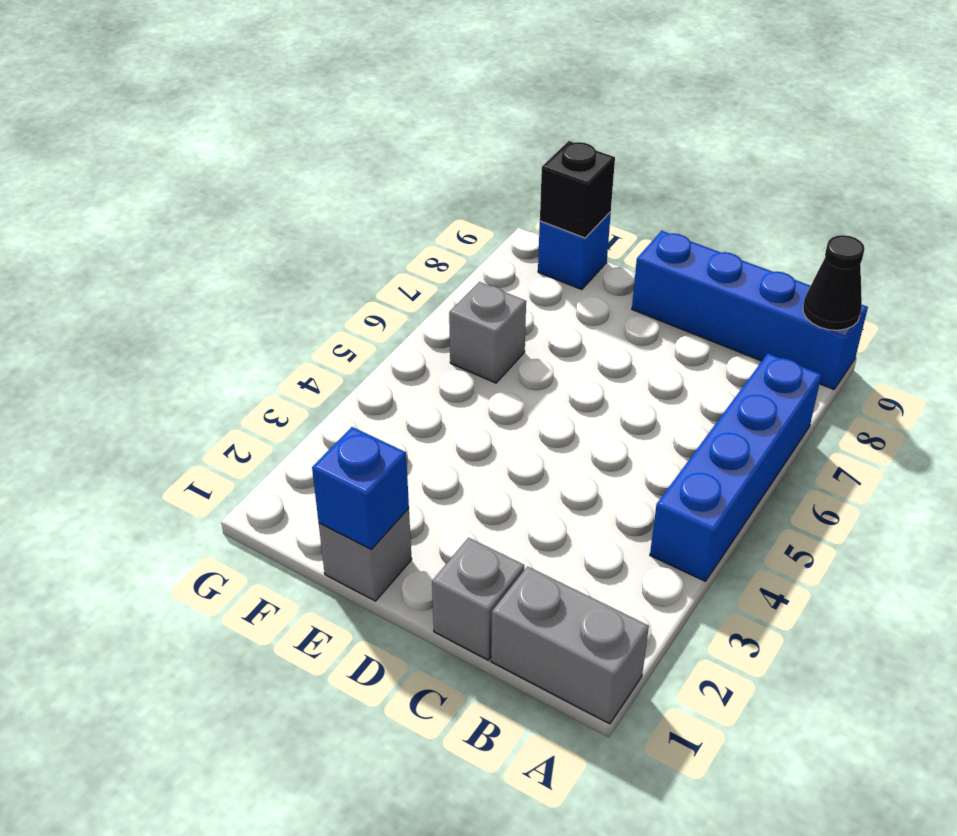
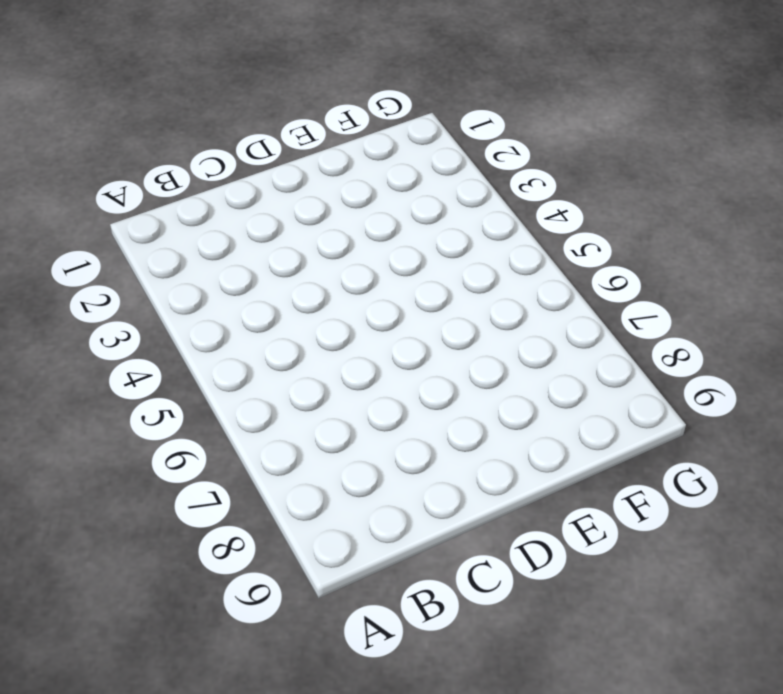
none -> grey 1x2 brick [491,567,649,724]
none -> blue 1x4 brick [650,353,822,581]

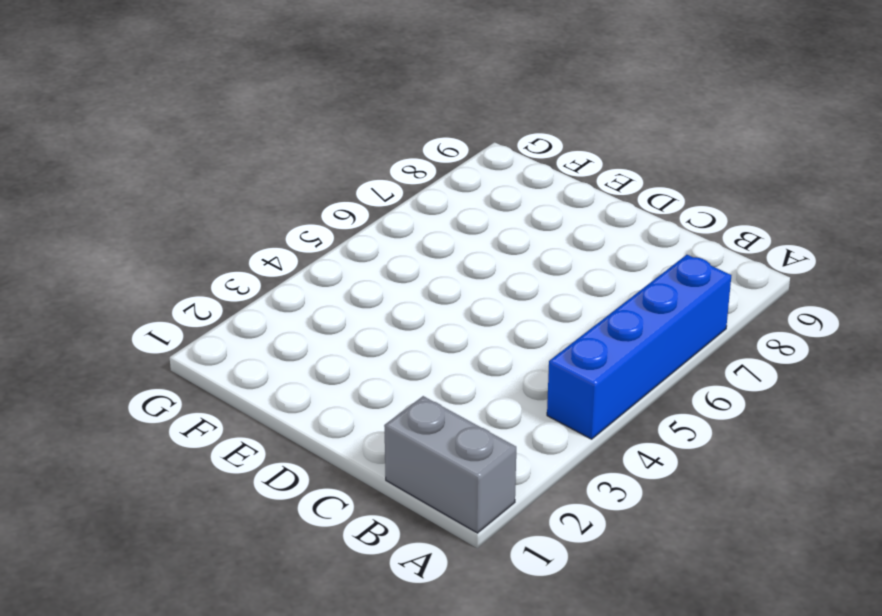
none -> blue 1x4 brick [632,231,868,389]
none -> grey 1x1 brick [432,538,525,660]

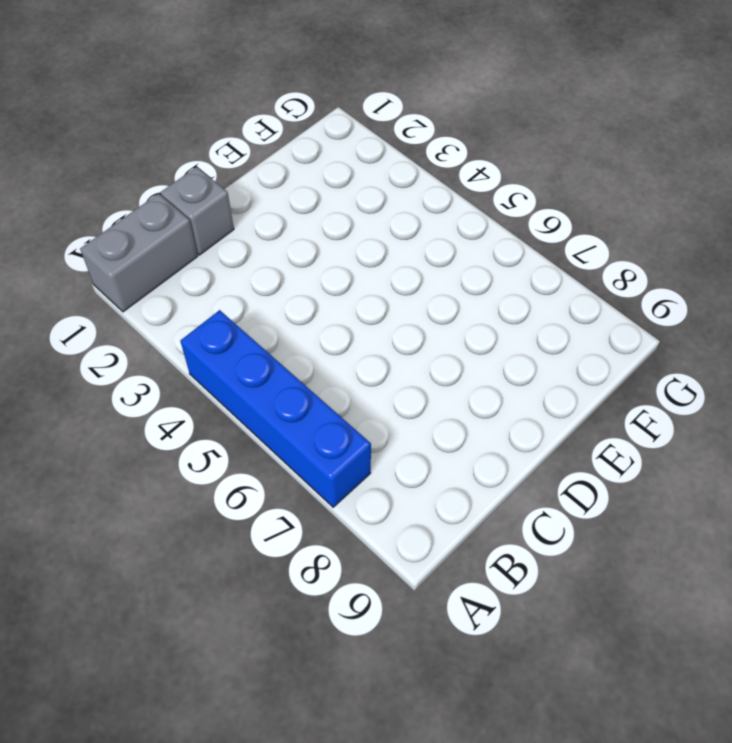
none -> blue 1x4 brick [632,231,868,389]
none -> grey 1x1 brick [319,508,412,601]

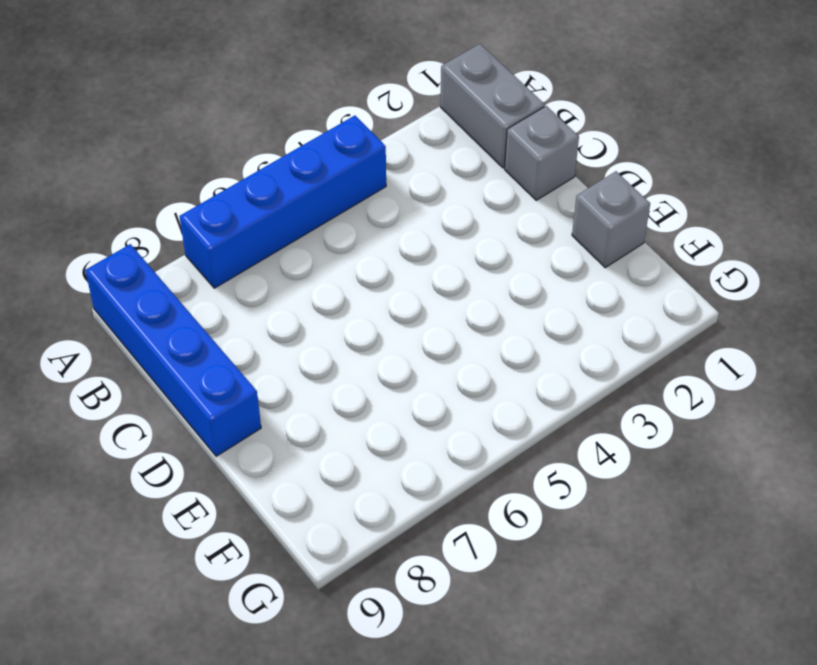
none -> grey 1x1 brick [449,282,526,383]
none -> blue 1x1 brick [538,212,611,290]

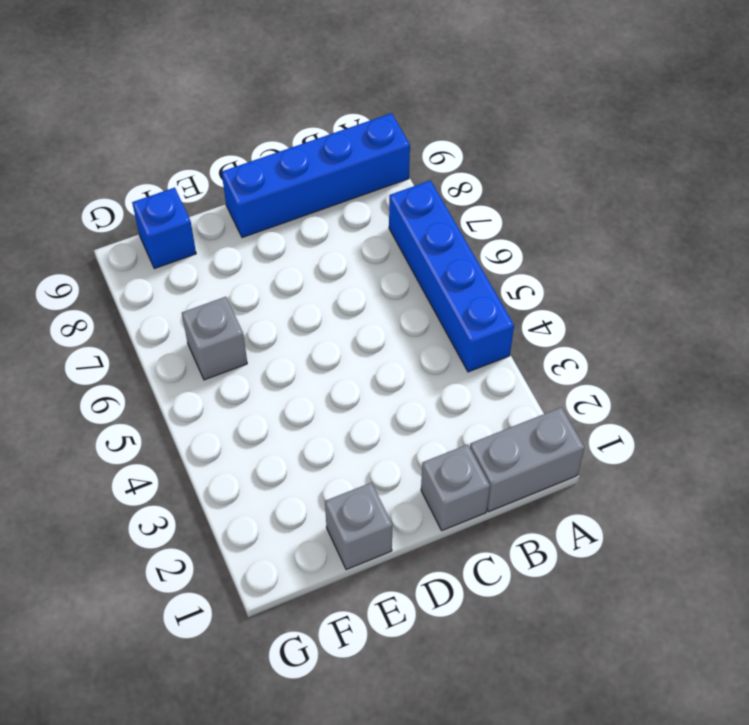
none -> black 1x1 cone [803,235,865,330]
none -> blue 1x1 brick [312,427,409,549]

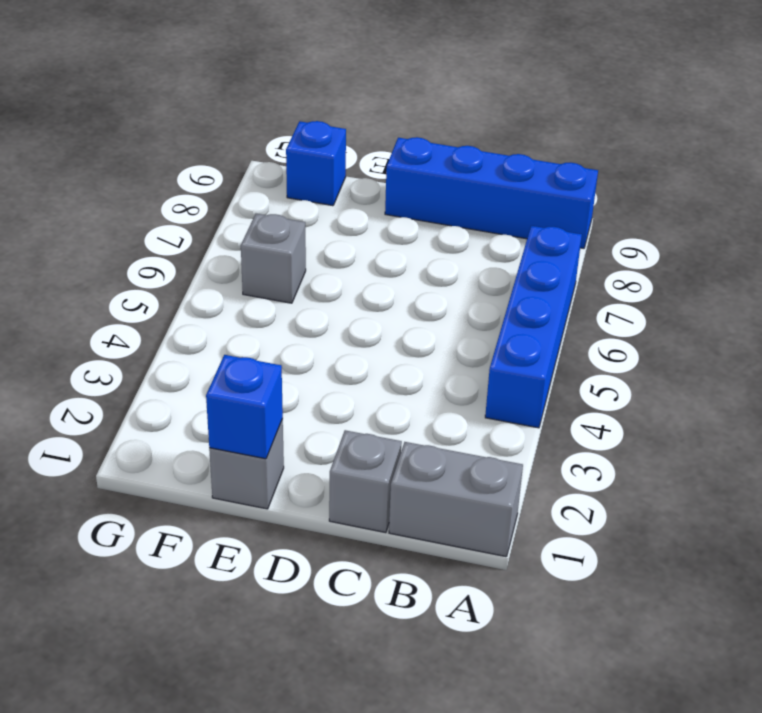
none -> black 1x1 cone [803,235,865,330]
none -> black 1x1 brick [540,141,615,238]

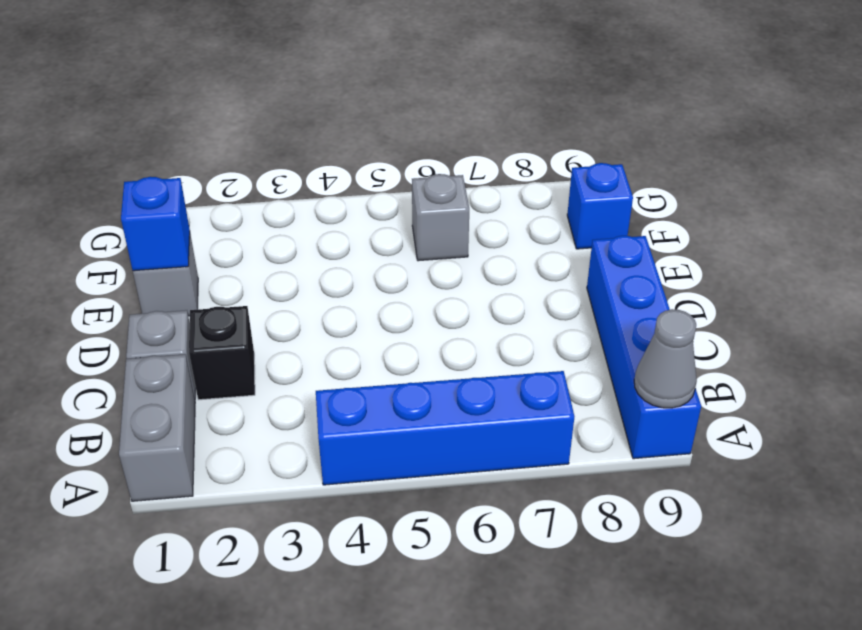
grey 1x1 cone [634,309,697,408] -> black 1x1 cone [803,235,865,330]
black 1x1 brick [189,306,255,400] -> black 1x1 brick moved to [540,141,615,238]

